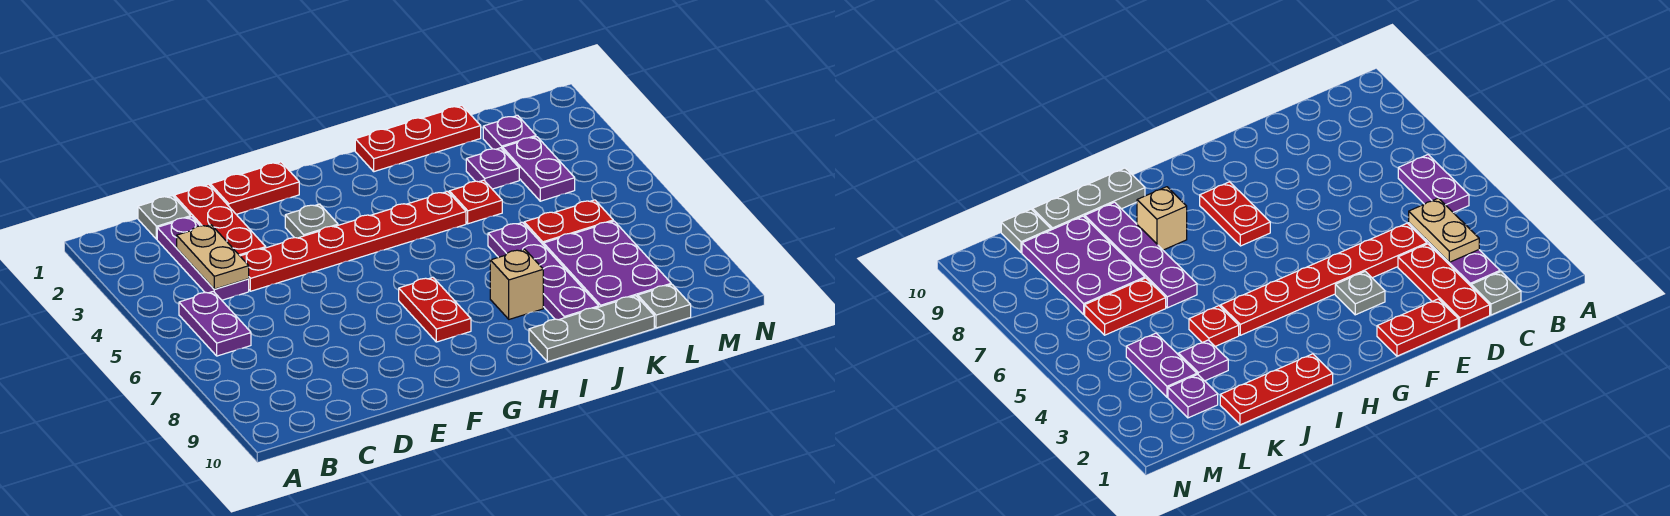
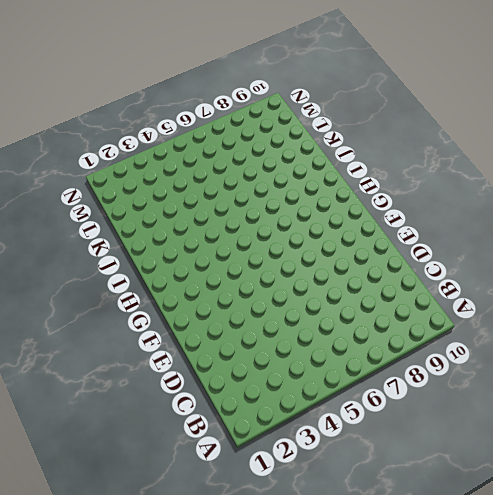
none -> purple 1x2 plate [179,291,251,356]
none -> grey 1x1 plate [138,196,191,239]
none -> purple 1x3 plate [157,217,249,300]

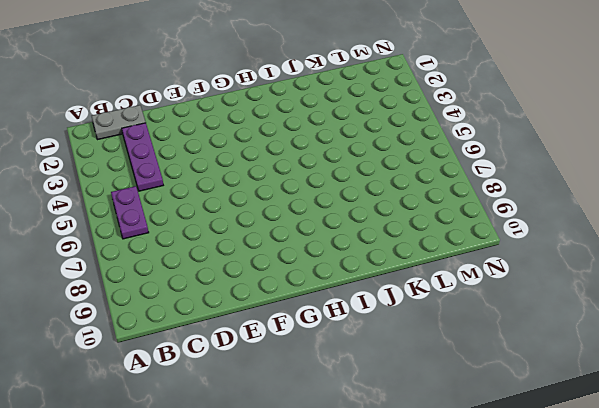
grey 1x2 plate [92,105,146,140] -> grey 1x1 plate [138,196,191,239]
none -> red 1x3 plate [174,184,266,256]
none -> red 1x6 plate [240,192,466,291]
none -> red 1x2 plate [210,162,299,214]

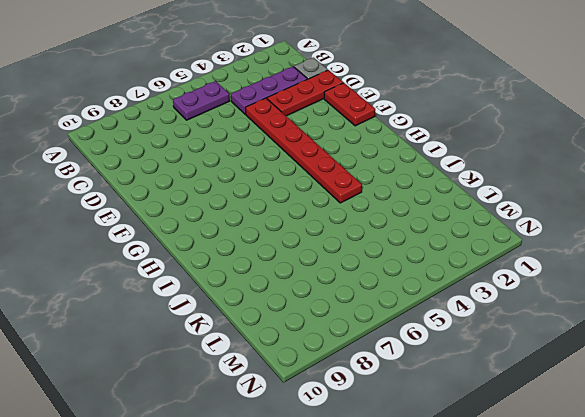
none -> grey 1x1 plate [285,204,338,238]
none -> red 1x2 plate [399,277,471,342]
none -> red 1x3 plate [355,106,481,172]

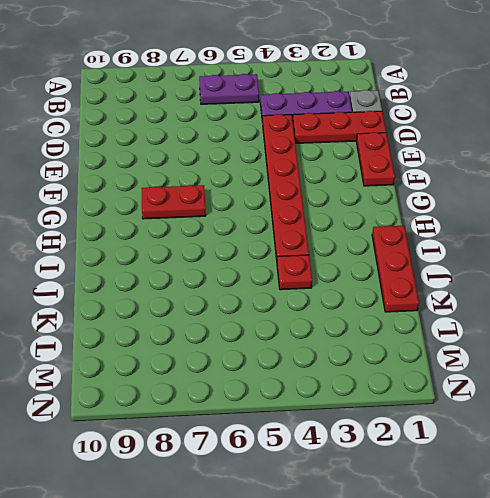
none -> grey 1x1 plate [285,204,338,238]
none -> tan 1x1 brick [490,249,543,319]
none -> grey 1x3 plate [529,296,654,362]

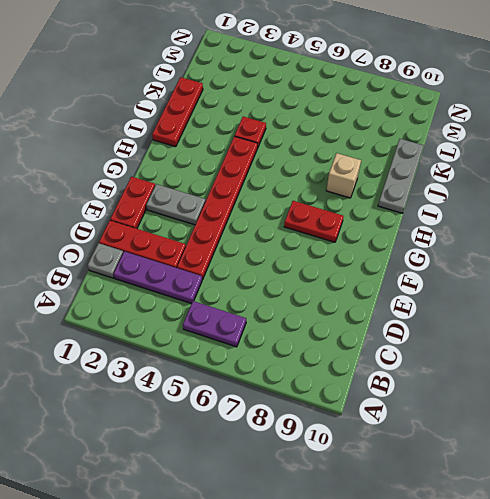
grey 1x2 plate [146,184,206,225] -> grey 1x1 plate [285,204,338,238]
none -> purple 1x4 plate [488,222,599,320]
none -> purple 1x1 plate [466,148,519,189]
none -> red 1x2 plate [524,200,613,245]

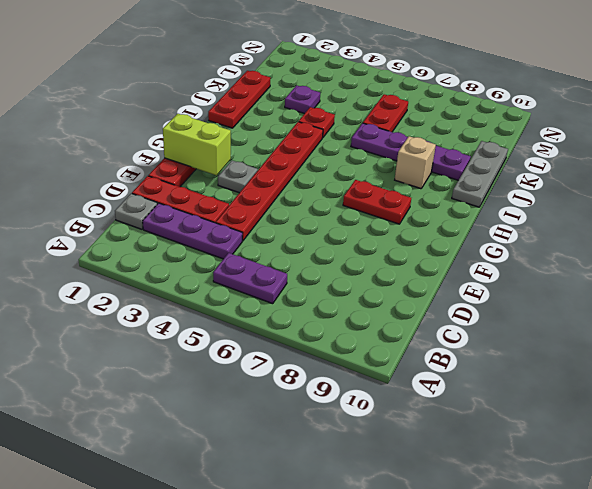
lime 1x2 brick [163,114,231,175] -> none
none -> purple 2x3 plate [544,221,671,307]
none -> purple 1x1 plate [483,115,536,150]
none -> purple 1x2 plate [503,137,575,201]

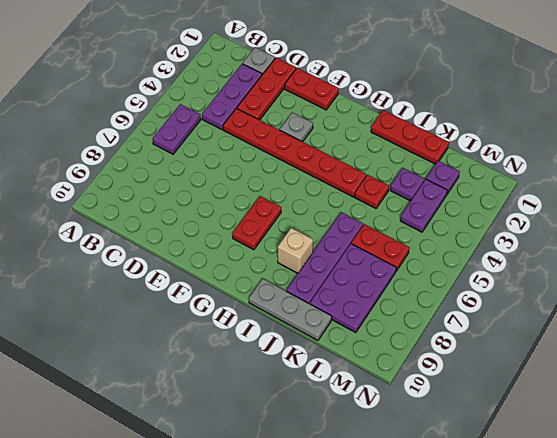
none -> grey 1x1 plate [638,284,691,328]
none -> tan 1x2 plate [177,225,249,289]

